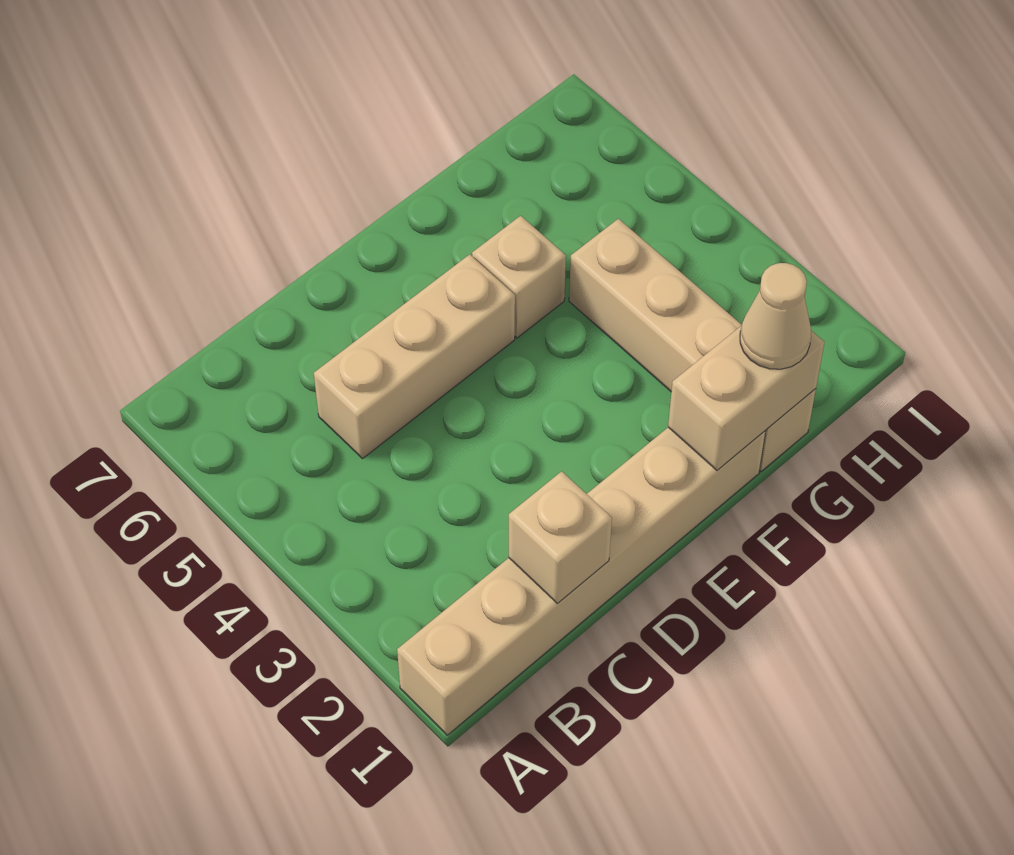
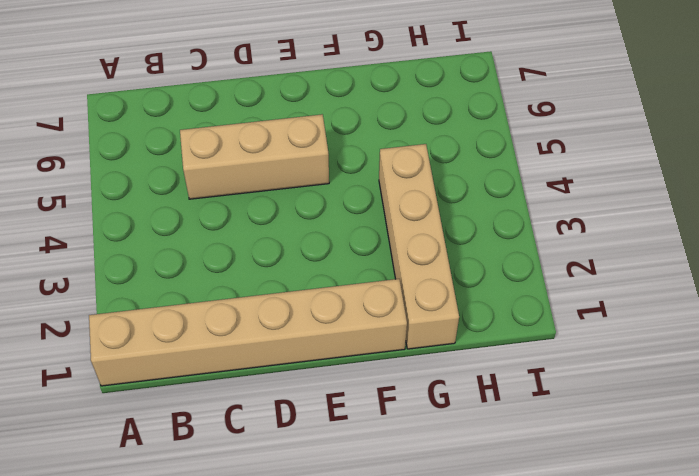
none -> tan 1x1 brick [472,216,566,338]
none -> tan 1x1 brick [509,471,612,604]

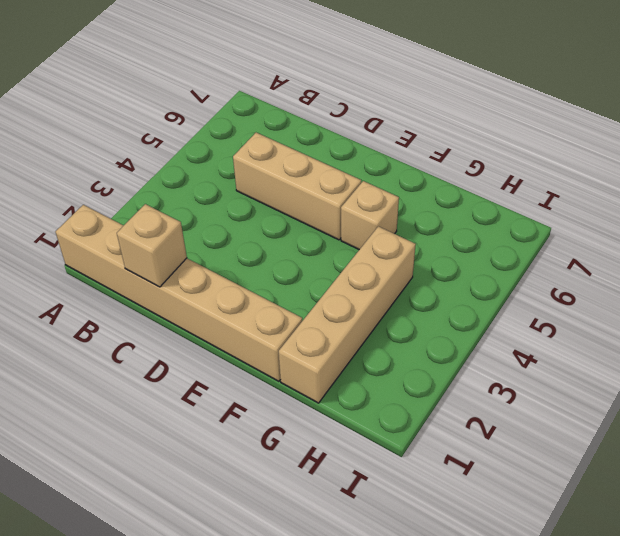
none -> tan 1x2 brick [668,326,825,470]
none -> tan 1x1 cone [740,263,811,369]

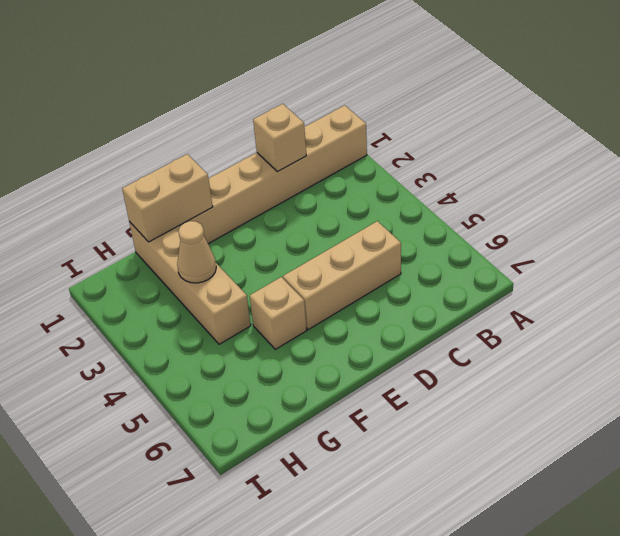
tan 1x1 cone [177,221,216,283] -> tan 1x1 cone moved to [740,263,811,369]

